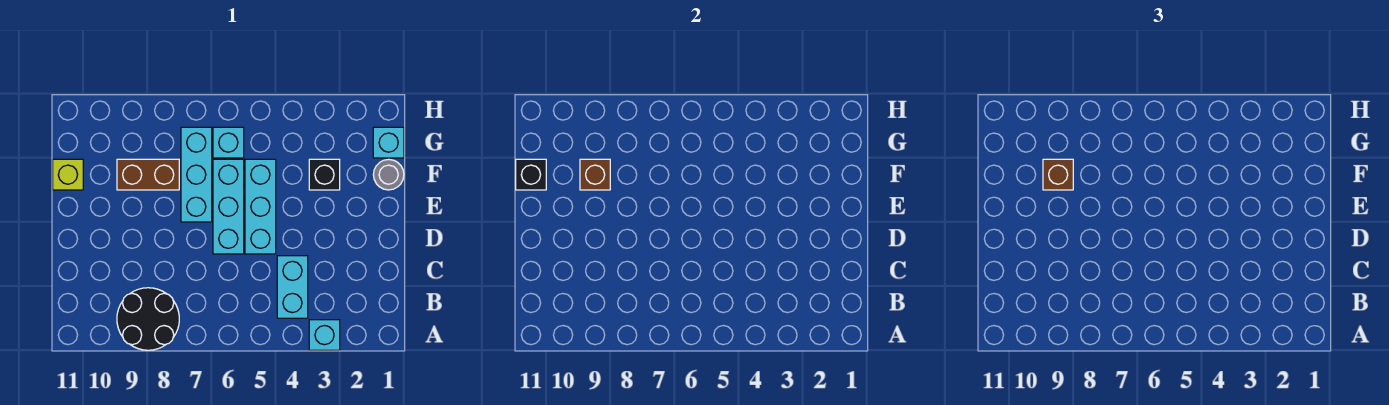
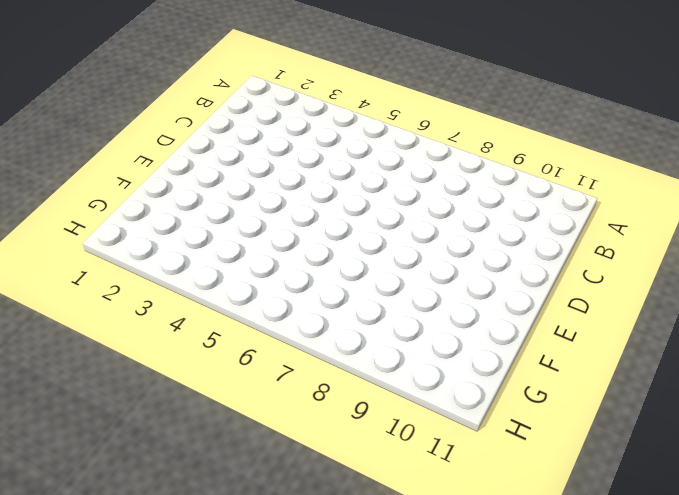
none -> cyan 1x1 brick [309,320,340,350]
none -> black 2x2 round brick [117,288,179,350]
none -> cyan 1x2 brick [277,256,308,318]

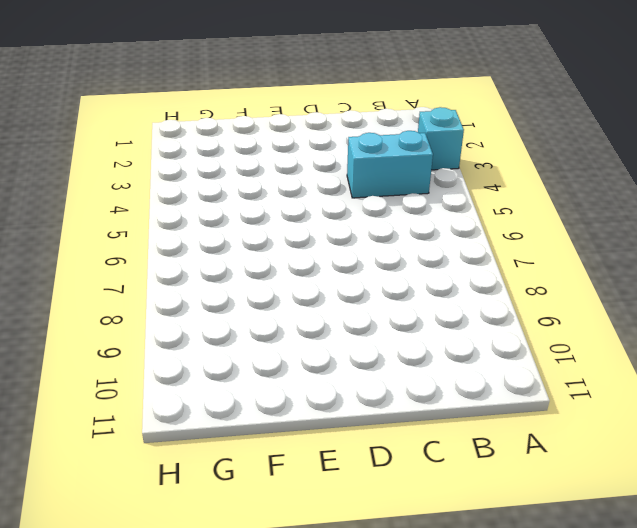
none -> black 2x2 round brick [117,288,179,350]
none -> cyan 1x3 brick [245,159,276,254]
none -> cyan 1x3 brick [213,159,244,254]

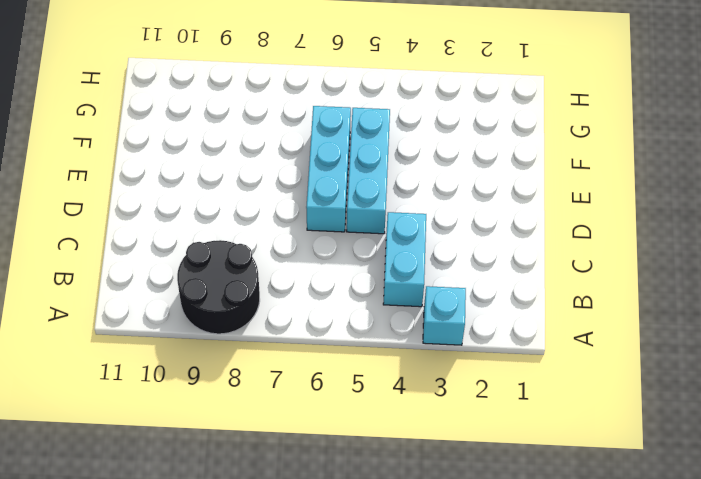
none -> cyan 1x3 brick [181,127,212,222]
none -> grey 1x1 round brick [373,159,404,190]
none -> black 1x1 brick [309,159,340,190]

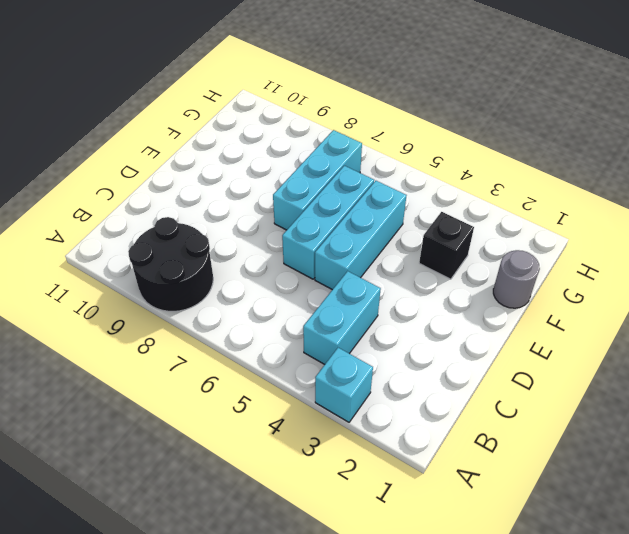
none -> brown 1x2 brick [117,159,179,190]
none -> lime 1x1 brick [53,159,83,190]
none -> cyan 1x1 brick [373,127,404,158]

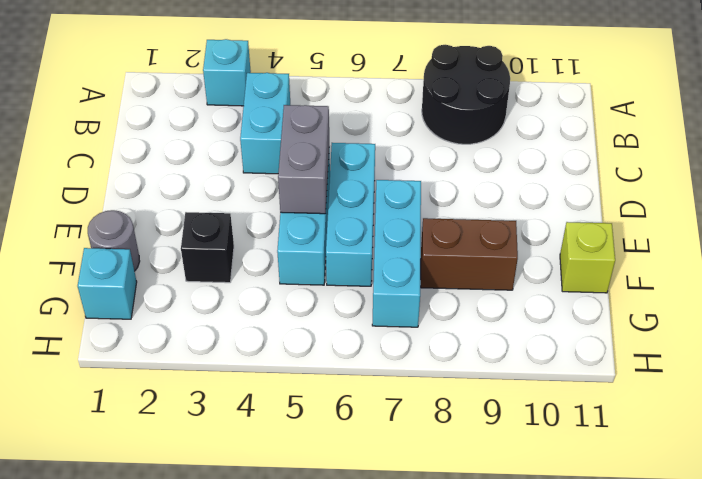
grey 1x2 brick [278,105,329,214] -> none
none -> cyan 1x1 brick [213,127,244,158]
none -> brown 1x1 brick [580,159,610,190]
none -> black 1x1 brick [516,159,546,190]

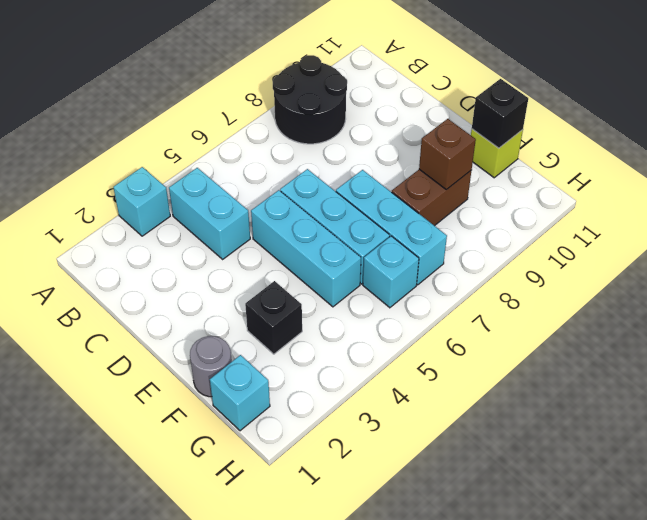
none -> brown 1x1 brick [1043,159,1073,190]

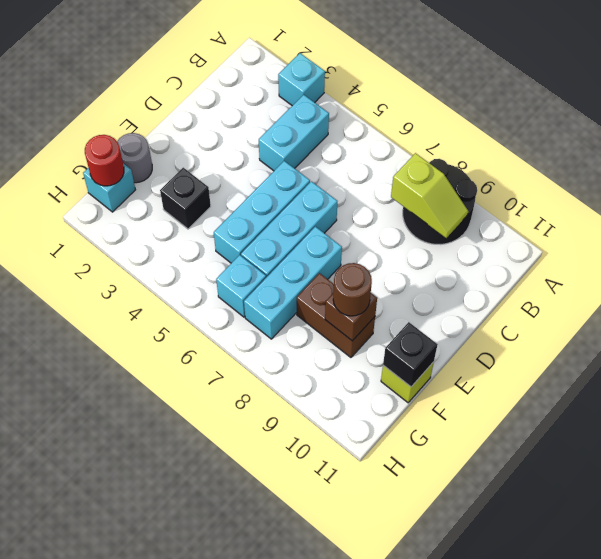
lime 1x2 slope [391,153,468,238] -> none
brown 1x1 round brick [333,263,372,316] -> brown 1x1 brick [1043,159,1073,190]
red 1x1 round brick [85,135,124,186] -> none

